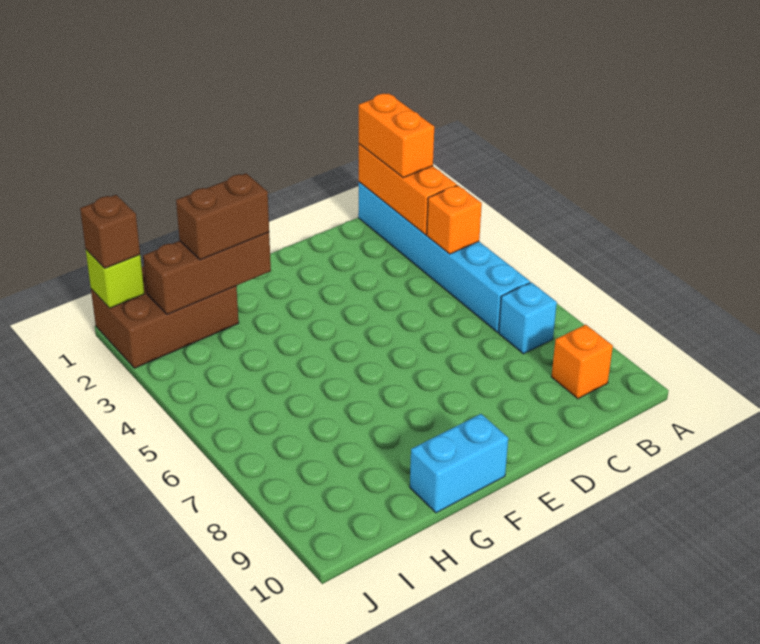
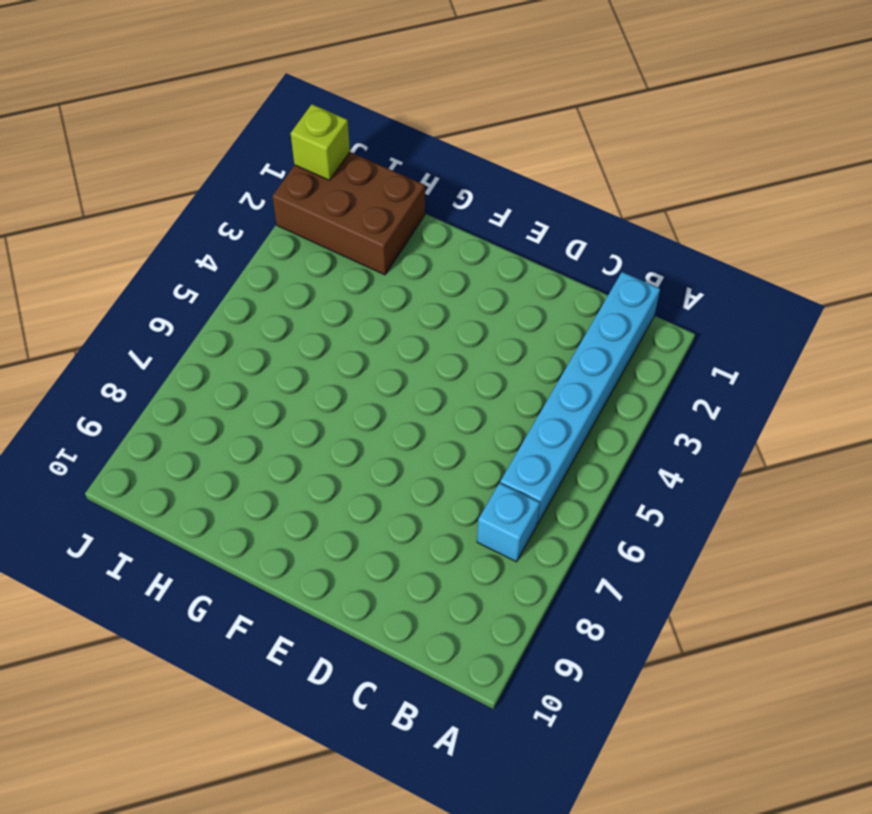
none -> orange 1x1 brick [552,325,613,399]
none -> cyan 1x2 brick [410,414,508,513]
none -> orange 1x3 brick [359,144,457,235]

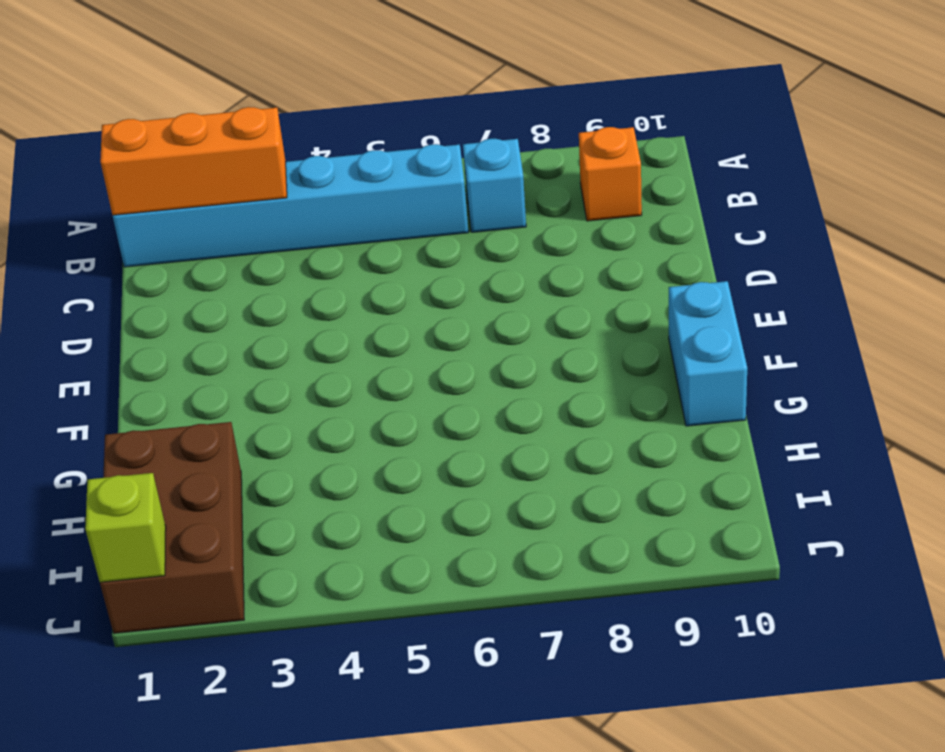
none -> orange 1x1 brick [427,185,482,254]
none -> brown 1x3 brick [143,232,271,315]
none -> orange 1x2 brick [359,93,434,178]

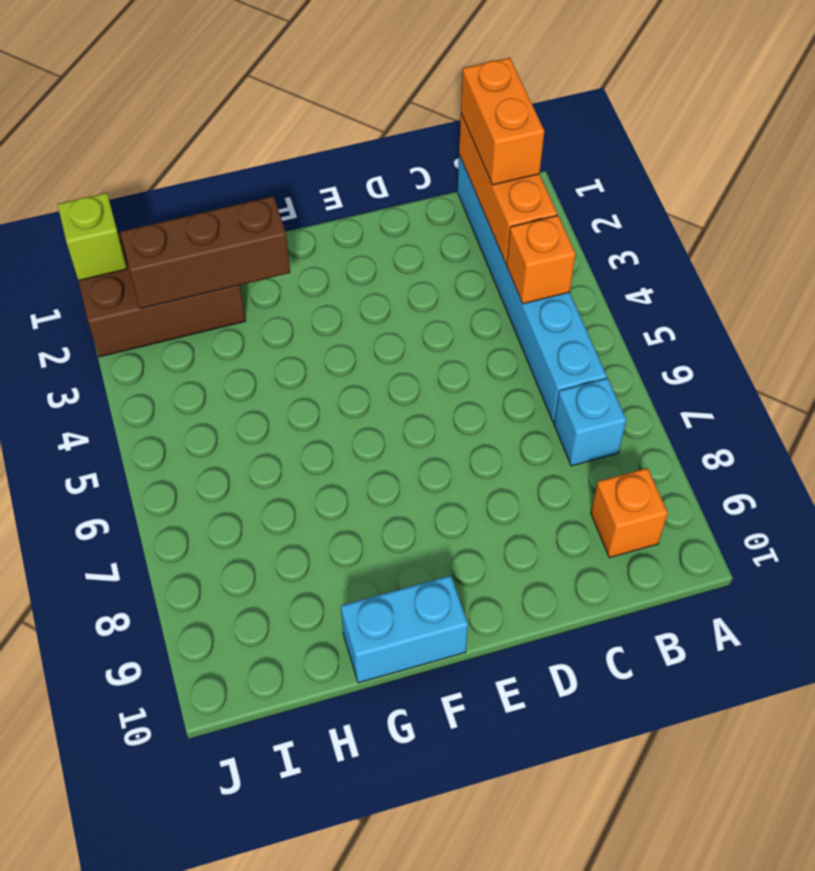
none -> brown 1x2 brick [176,173,269,260]
none -> brown 1x1 brick [80,195,140,268]

